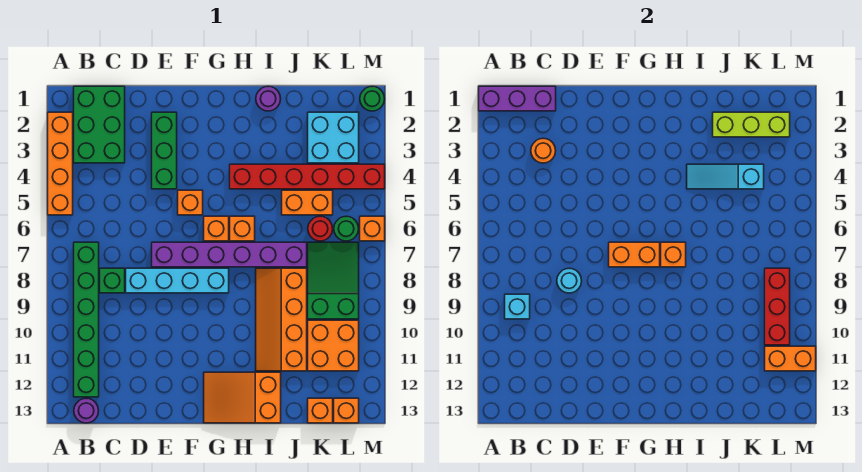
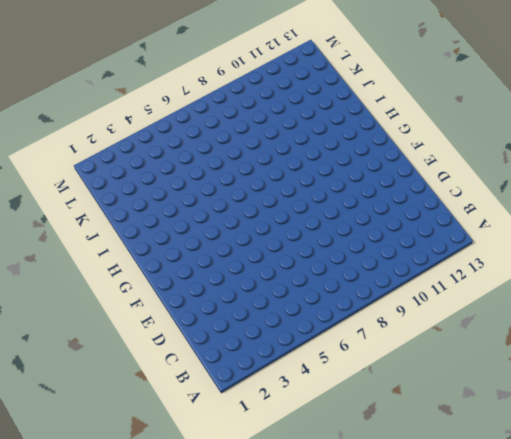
none -> orange 1x4 brick [48,112,73,215]
none -> green 2x3 brick [74,86,125,163]
none -> green 1x6 brick [74,242,99,397]
none -> purple 1x1 round brick [74,398,99,423]

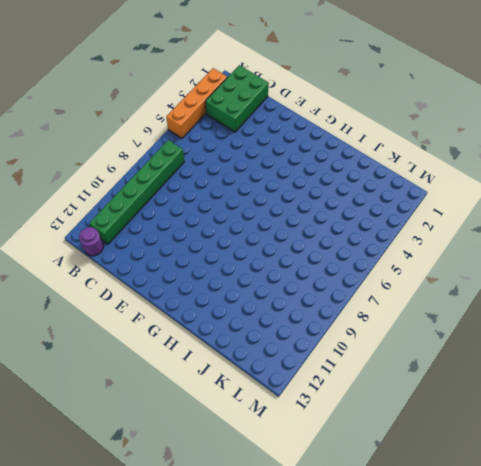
none -> green 1x1 brick [100,268,125,293]
none -> cyan 1x4 brick [126,268,229,293]
none -> green 1x3 brick [152,112,177,189]
none -> purple 1x6 brick [152,242,307,267]

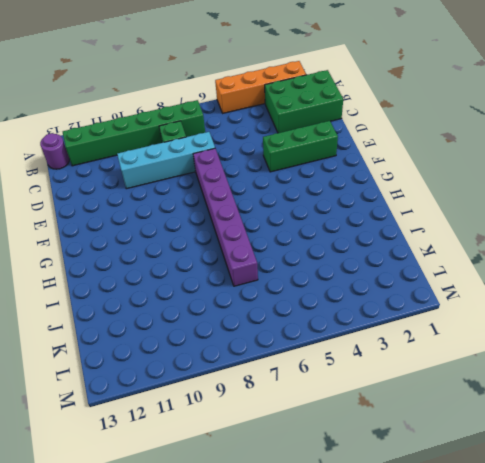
cyan 1x4 brick [117,132,215,189] -> cyan 1x4 brick turned to [126,268,229,293]
none -> orange 1x1 brick [178,190,203,215]
none -> orange 1x1 brick [204,216,229,241]
none -> orange 2x3 slope [204,372,281,423]
none -> red 1x6 brick [230,164,385,189]

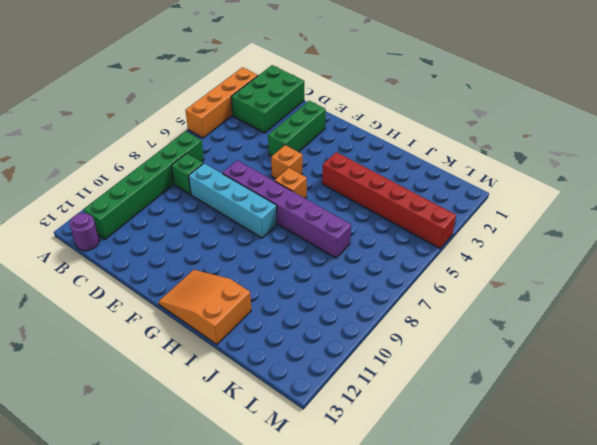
none -> orange 1x1 brick [230,216,255,241]
none -> purple 1x1 round brick [256,86,281,111]
none -> orange 2x4 slope [256,268,307,371]
none -> orange 1x2 brick [282,190,333,215]

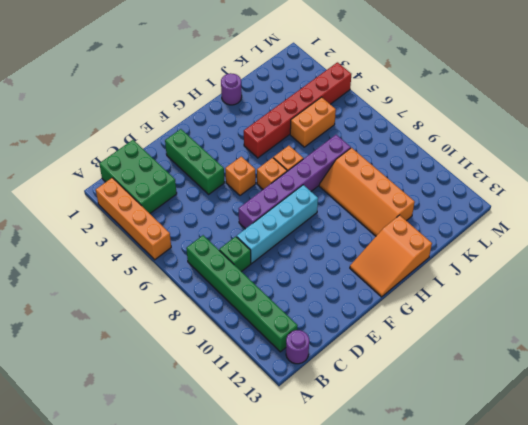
none -> cyan 2x2 brick [308,112,359,163]
none -> red 1x1 round brick [308,216,333,241]
none -> green 2x3 slope [308,242,359,319]
none -> orange 2x2 brick [308,320,359,371]

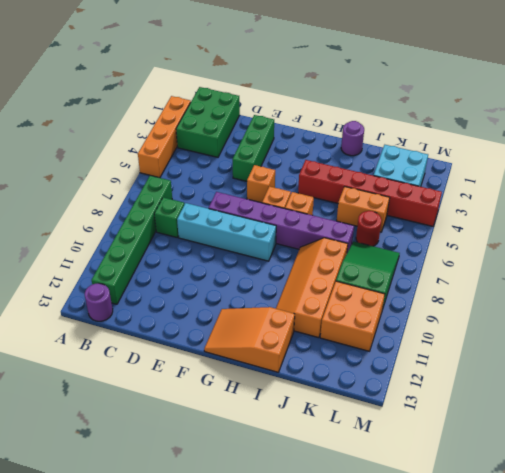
none -> orange 1x1 brick [308,398,333,423]
none -> green 1x1 round brick [334,216,359,241]
none -> orange 1x1 brick [334,398,359,423]
none -> green 1x1 round brick [360,86,385,111]

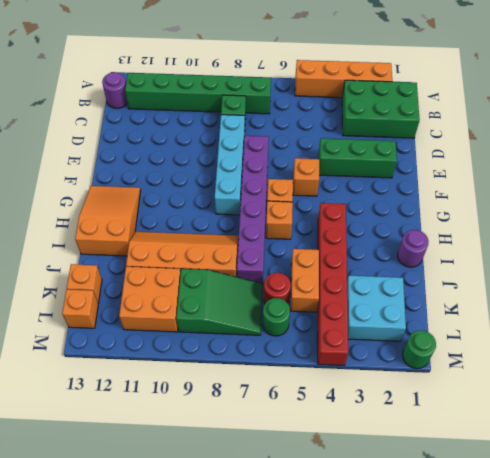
none -> orange 1x1 brick [360,216,385,241]
none -> purple 1x3 brick [479,86,556,111]
none -> cyan 1x1 brick [505,294,530,319]
none -> orange 1x1 round brick [531,138,556,163]

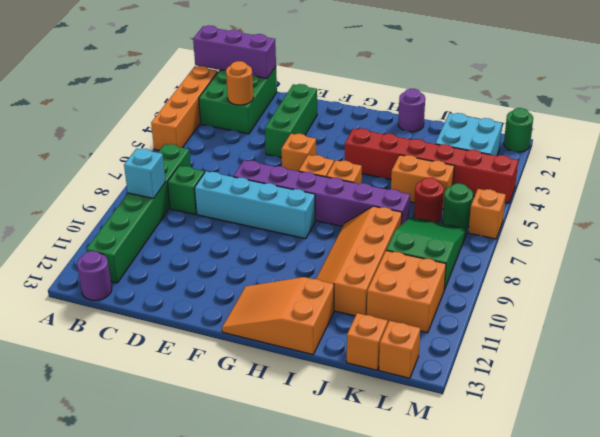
none -> cyan 1x1 round brick [557,268,582,293]
none -> orange 1x2 brick [609,242,660,267]
none -> orange 1x1 brick [661,242,686,267]
none -> cyan 1x3 slope [687,164,764,189]

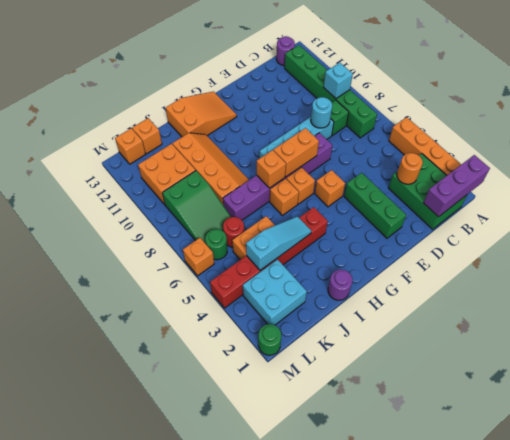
none -> lime 1x3 brick [713,112,790,137]
none -> red 1x3 brick [765,268,790,345]
none -> orange 1x2 brick [765,346,816,371]

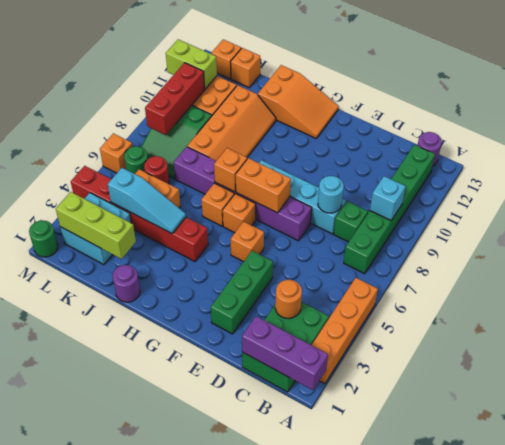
lime 1x2 brick [166,39,217,89] -> orange 1x2 brick [765,346,816,371]

